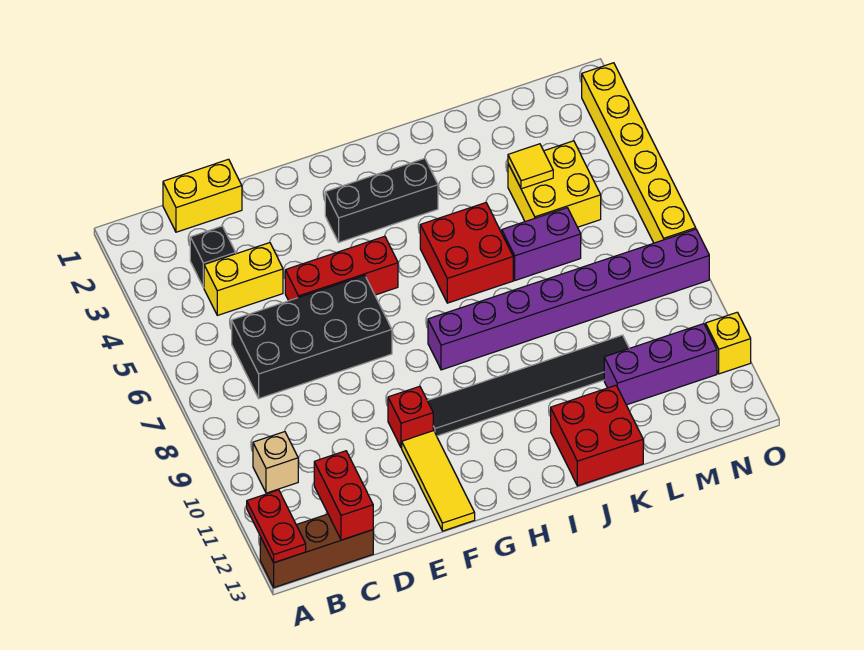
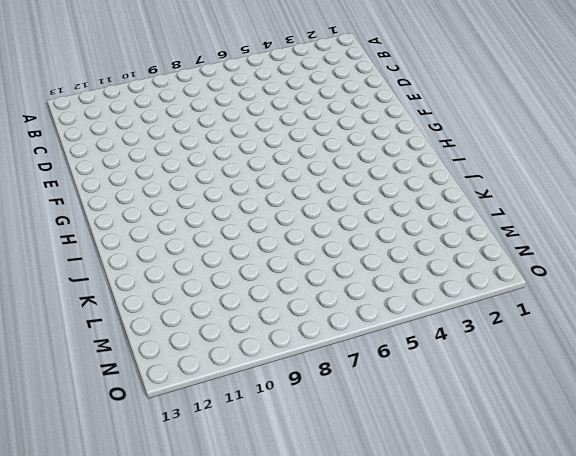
none -> brown 1x3 brick [260,514,373,587]
none -> tan 1x1 brick [253,432,298,493]
none -> yellow 1x2 brick [163,159,242,232]

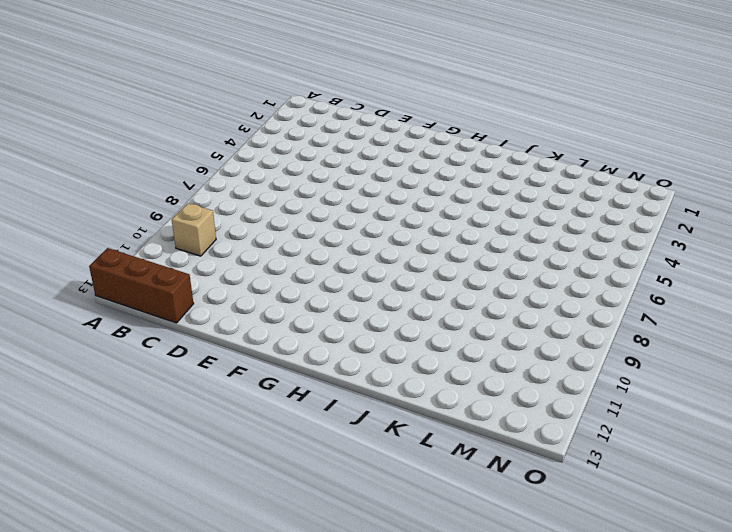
none -> yellow 1x2 brick [163,159,242,232]
none -> black 1x1 brick [190,226,236,288]
none -> yellow 1x2 brick [204,243,283,315]

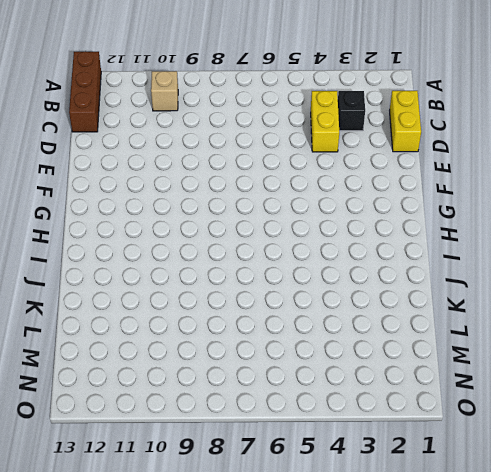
none -> black 2x4 brick [232,275,392,398]
none -> red 1x3 brick [285,236,398,301]
none -> red 1x1 brick [388,386,433,448]

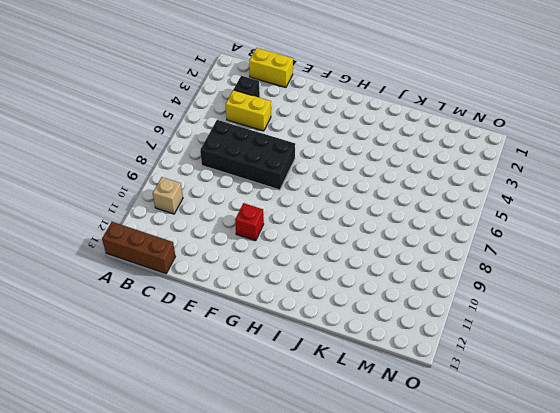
none -> red 1x3 brick [285,236,398,301]
none -> yellow 1x3 tile [402,431,475,531]
none -> black 1x3 brick [325,158,438,242]

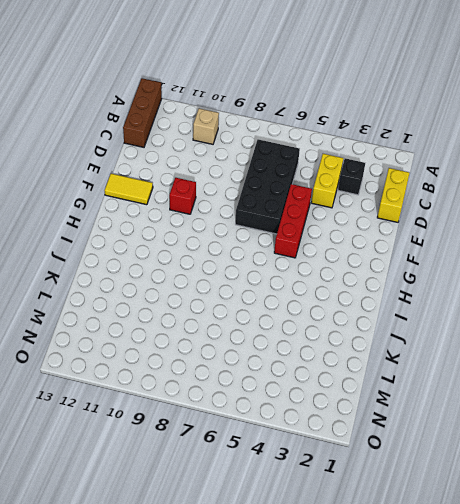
yellow 1x2 tile [104,174,153,205] -> yellow 1x3 tile [402,431,475,531]
none -> black 1x3 brick [325,158,438,242]
none -> black 1x6 tile [427,335,629,436]
none -> purple 1x8 brick [428,229,709,370]

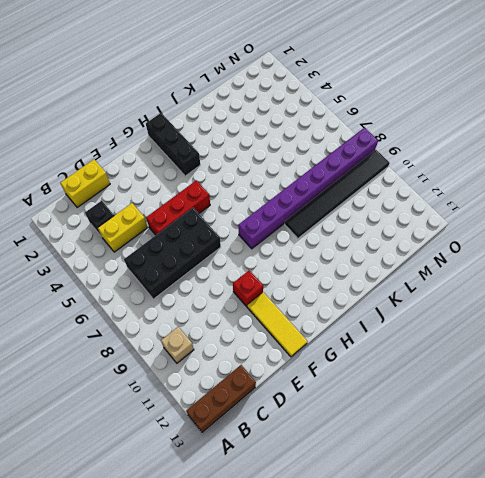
black 1x3 brick [146,113,200,176] -> black 1x3 brick turned to [325,158,438,242]
black 1x6 tile [285,150,390,238] -> black 1x6 tile moved to [427,335,629,436]
none -> red 2x2 brick [420,203,513,303]
none -> red 2x2 brick [551,385,643,486]
none -> purple 1x2 brick [502,208,581,280]

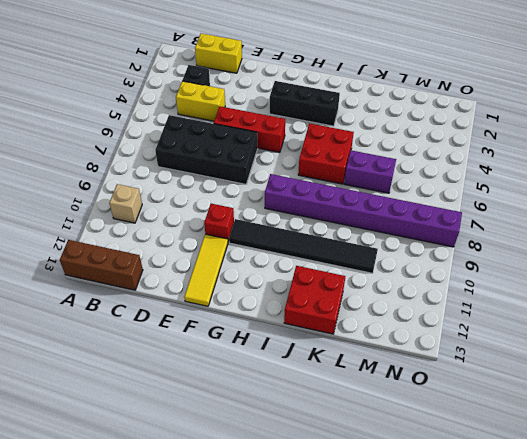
none -> yellow 2x2 brick [508,141,601,227]
none -> purple 1x3 brick [604,324,717,405]
none -> yellow 1x6 brick [582,63,696,243]

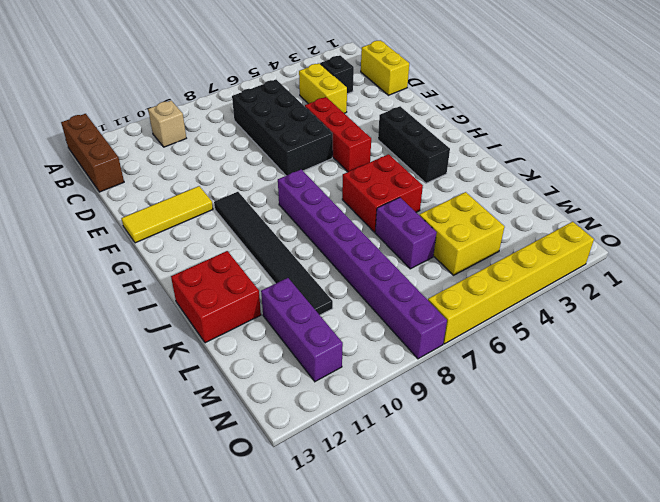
none -> red 1x1 brick [388,386,433,448]
none -> yellow 1x1 brick [706,312,751,374]
none -> red 1x2 plate [247,490,306,563]

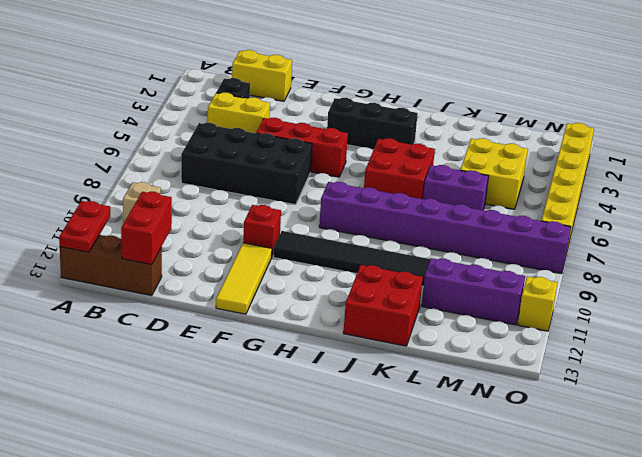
none -> yellow 1x1 tile [508,144,553,189]

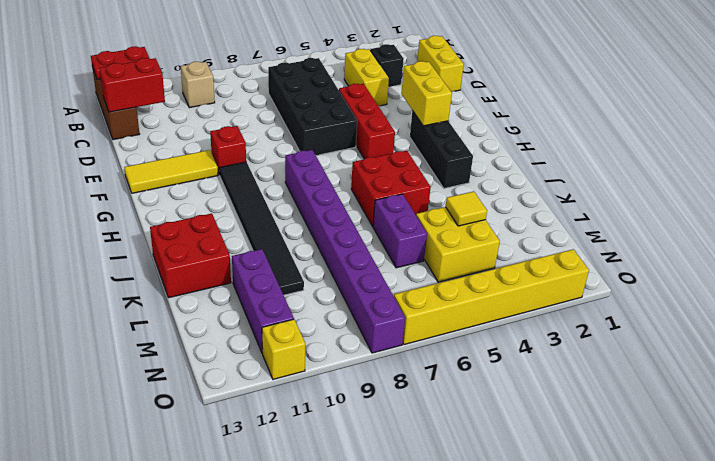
yellow 1x2 brick [401,61,452,126] -> none

